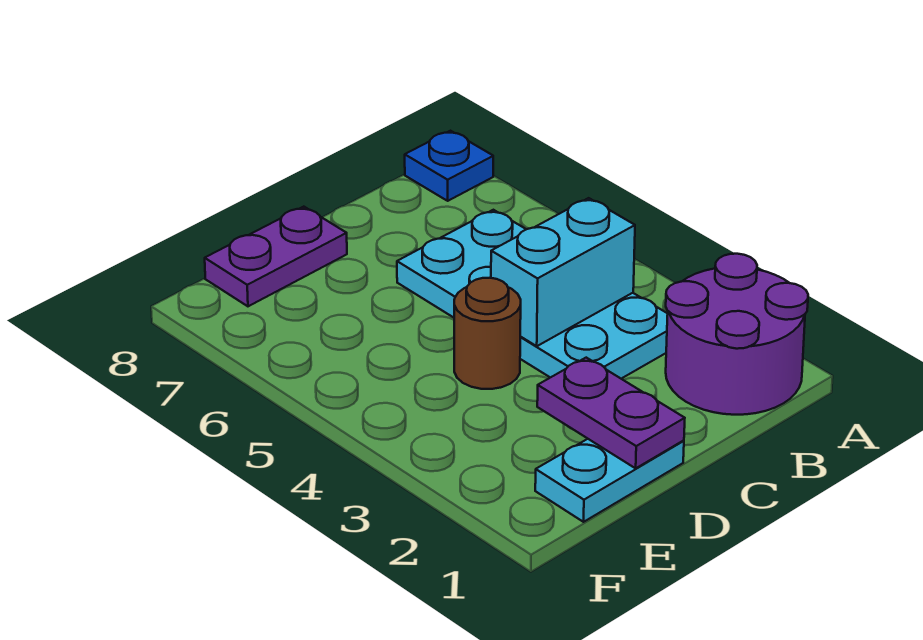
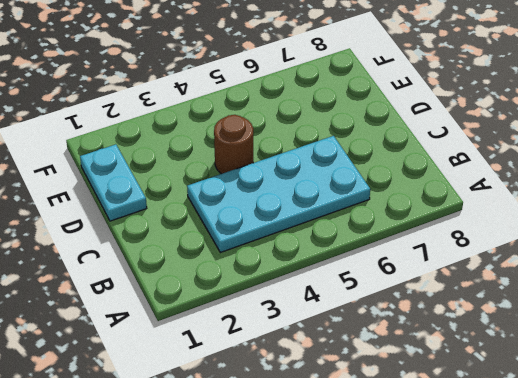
none -> purple 2x2 round brick [666,254,808,415]
none -> blue 1x1 plate [405,131,493,201]

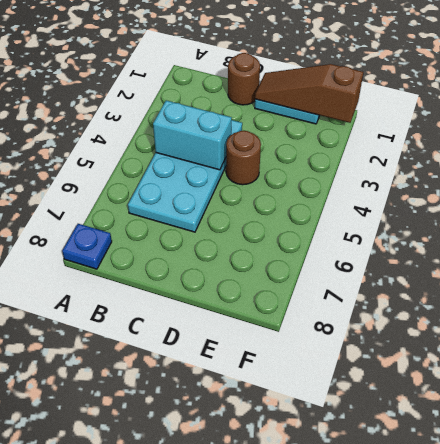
brown 1x1 round brick [228,53,260,105] -> none
brown 1x3 slope [255,64,363,123] -> purple 1x2 plate [537,358,685,468]
none -> purple 2x2 round brick [666,254,808,415]
none -> purple 1x2 plate [205,207,347,306]

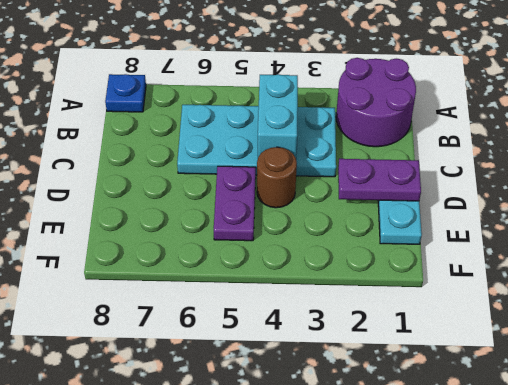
purple 1x2 plate [214,166,256,241] -> purple 1x2 plate moved to [205,207,347,306]

